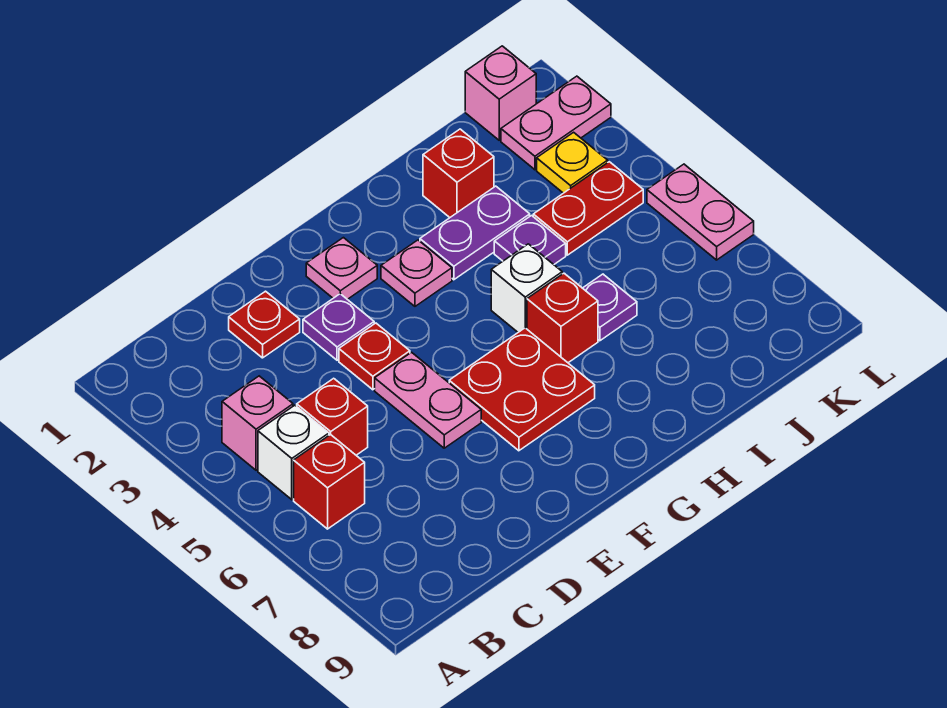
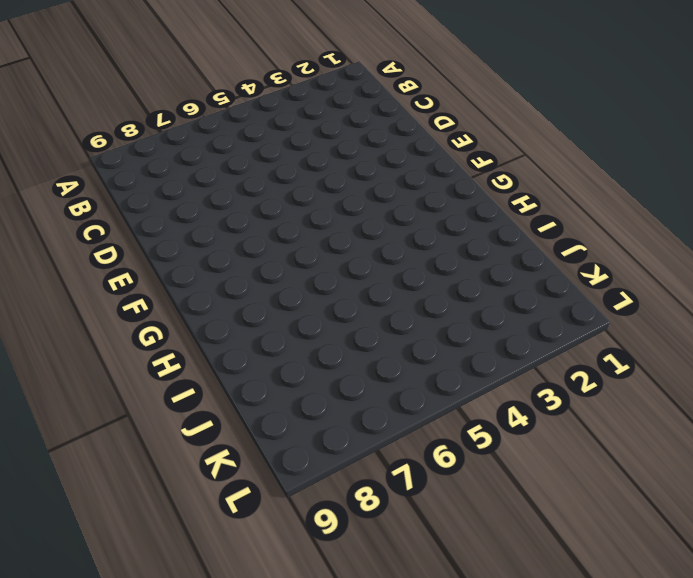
none -> pink 1x1 brick [222,376,293,470]
none -> white 1x1 brick [258,405,329,500]
none -> red 1x1 brick [294,434,365,529]

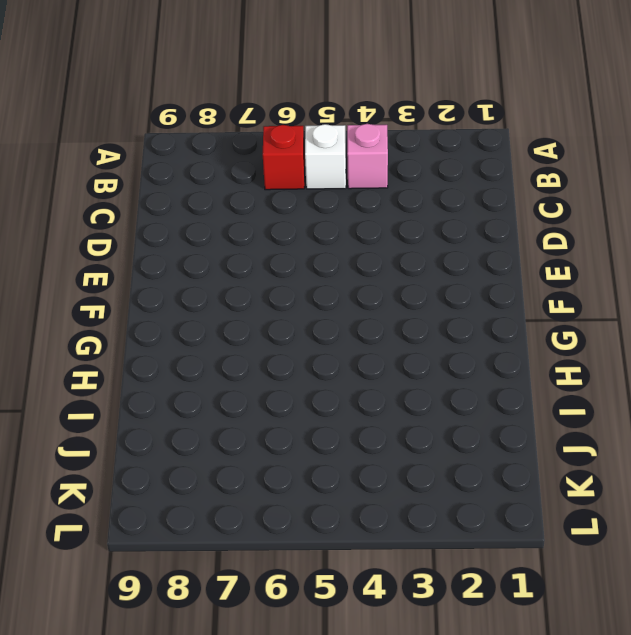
none -> red 1x1 brick [297,378,368,455]
none -> red 1x1 plate [229,291,300,358]
none -> purple 1x1 plate [303,294,374,360]

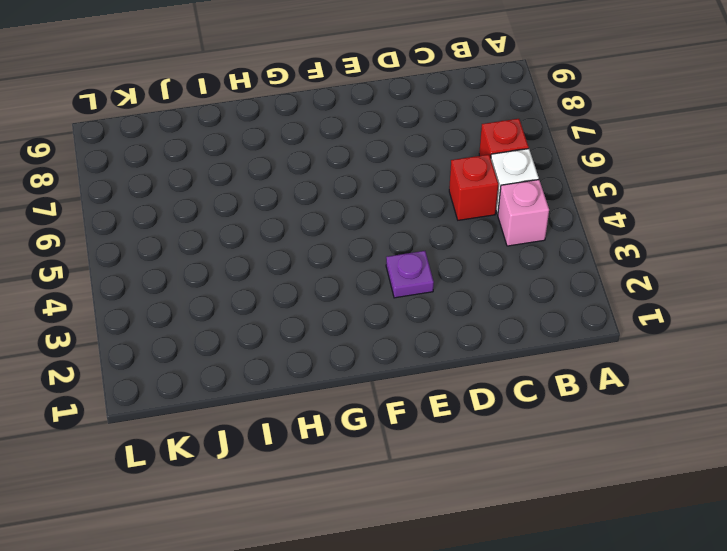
none -> red 1x1 plate [229,291,300,358]
none -> red 1x1 plate [339,323,410,390]
none -> pink 1x2 plate [375,352,481,448]

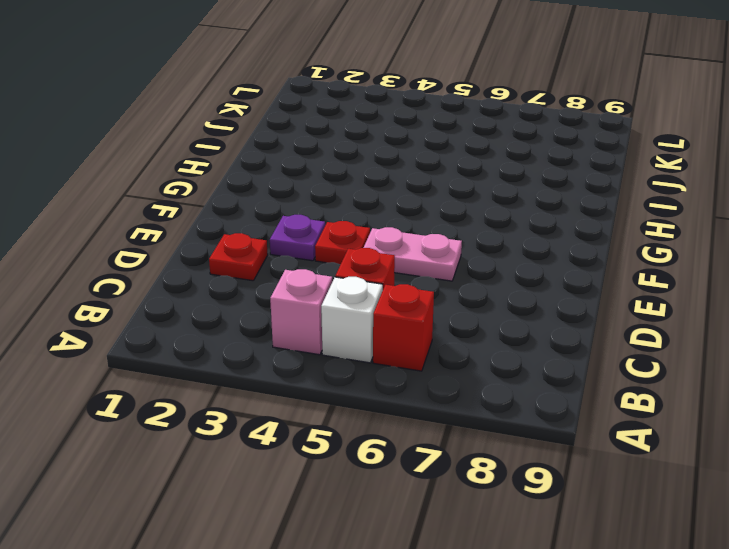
none -> pink 1x1 plate [306,238,377,299]
none -> red 2x2 plate [449,328,595,451]
none -> pink 1x1 plate [381,240,452,306]

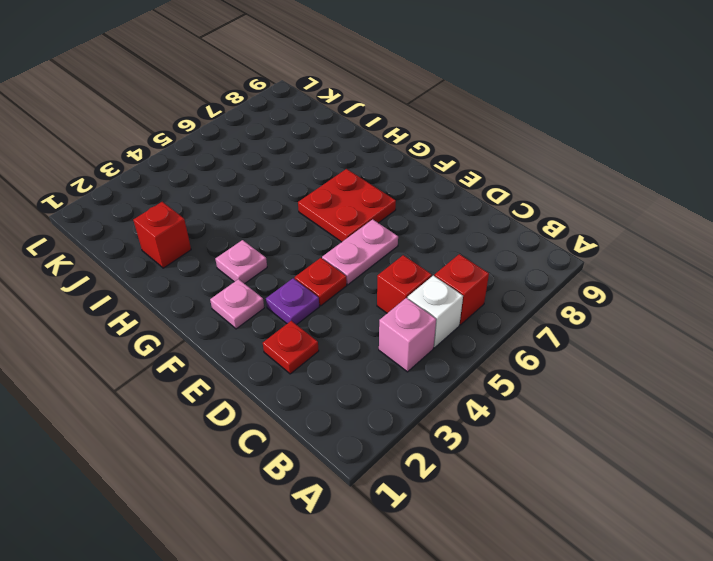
none -> purple 1x2 plate [420,186,530,280]
none -> white 1x1 brick [491,244,562,332]
none -> red 1x1 brick [527,273,598,363]

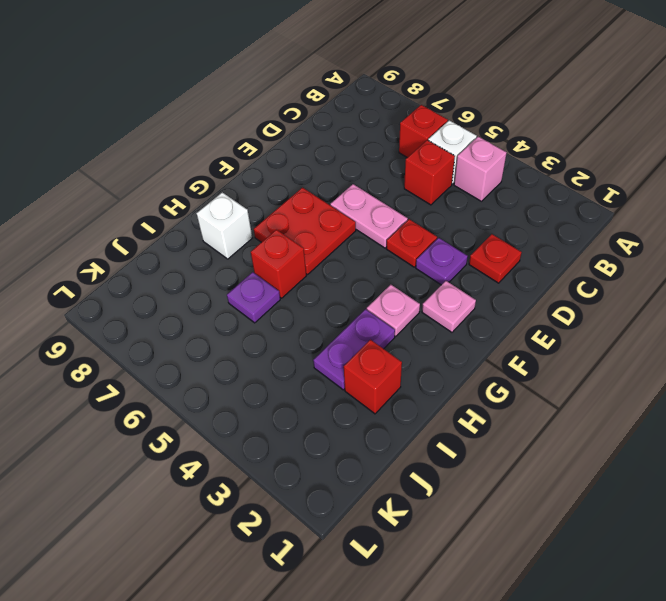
white 1x1 brick [197,192,252,259] -> white 1x1 brick moved to [491,244,562,332]
none -> purple 1x1 plate [494,216,566,264]
none -> red 1x2 plate [533,162,643,255]
none -> pink 1x1 brick [465,46,536,140]

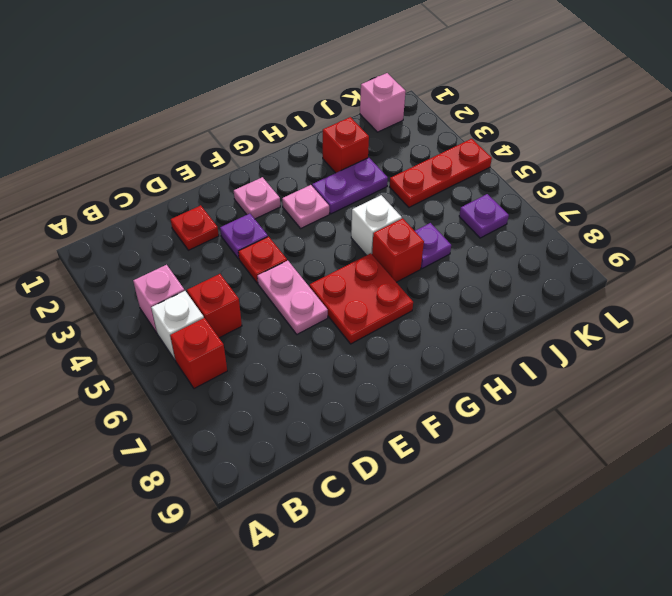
red 1x3 plate [390,139,492,207] -> red 1x2 plate [533,162,643,255]
purple 1x1 plate [459,194,509,238] -> purple 1x1 plate moved to [494,216,566,264]
none -> pink 1x2 plate [501,76,611,170]
none -> yellow 1x1 plate [537,132,608,193]
none -> pink 1x2 plate [647,164,754,260]

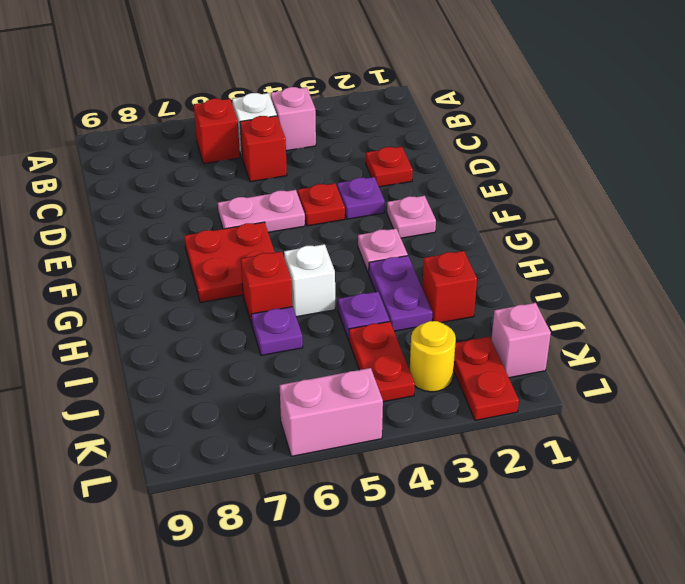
red 1x2 plate [453,337,519,420] -> pink 1x2 plate [501,76,611,170]
yellow 1x1 round brick [410,321,456,392] -> yellow 1x1 plate [537,132,608,193]
pink 1x2 brick [280,368,383,456] -> pink 1x2 plate [647,164,754,260]

